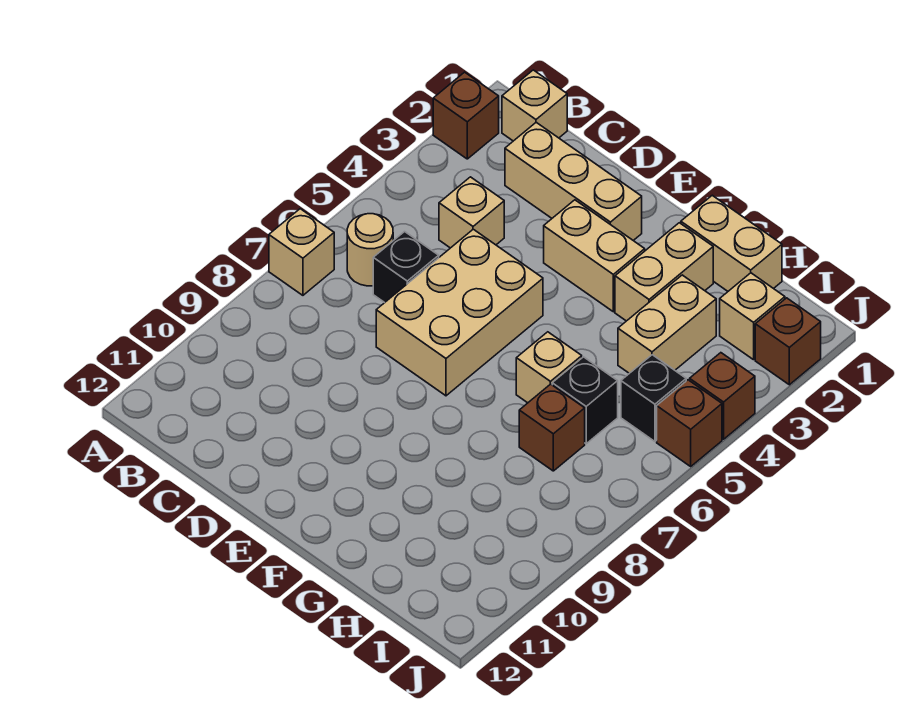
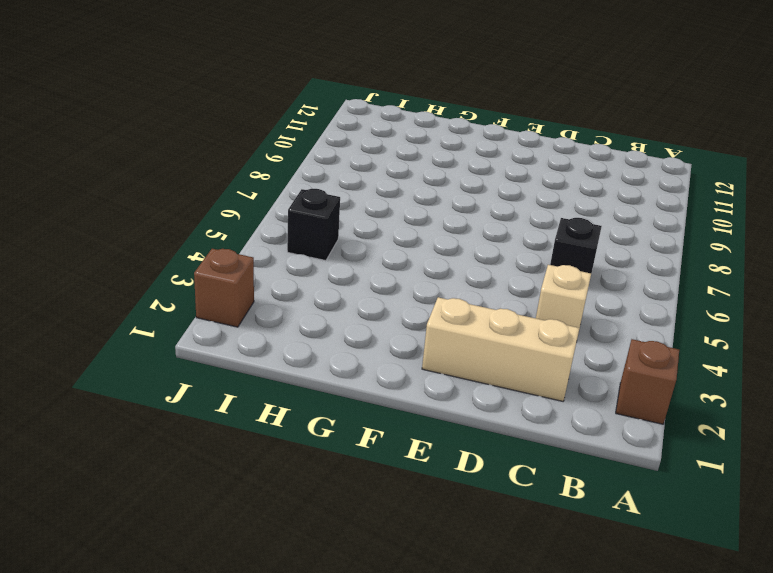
none -> tan 1x1 brick [269,209,334,295]
none -> tan 1x1 brick [502,70,567,141]
none -> tan 1x1 round brick [347,214,393,286]

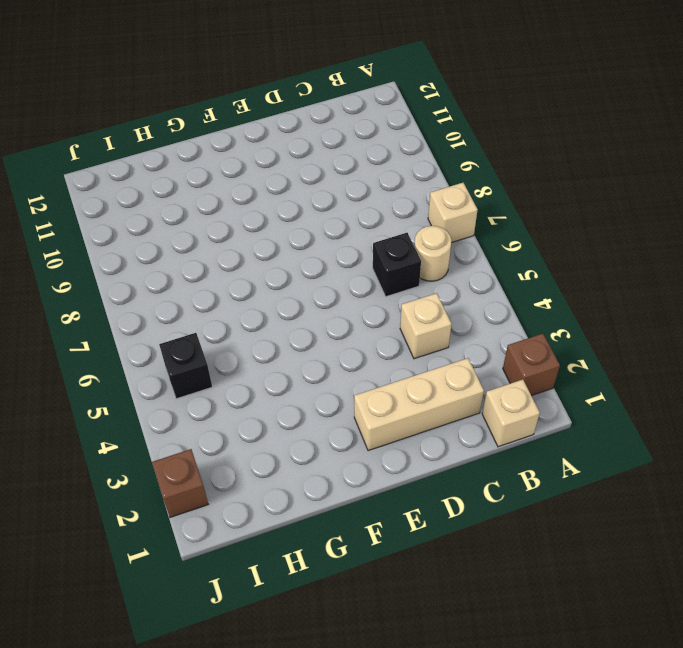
none -> tan 2x3 brick [376,229,543,396]
none -> tan 1x2 brick [544,200,645,312]
none -> tan 1x2 brick [681,195,782,291]

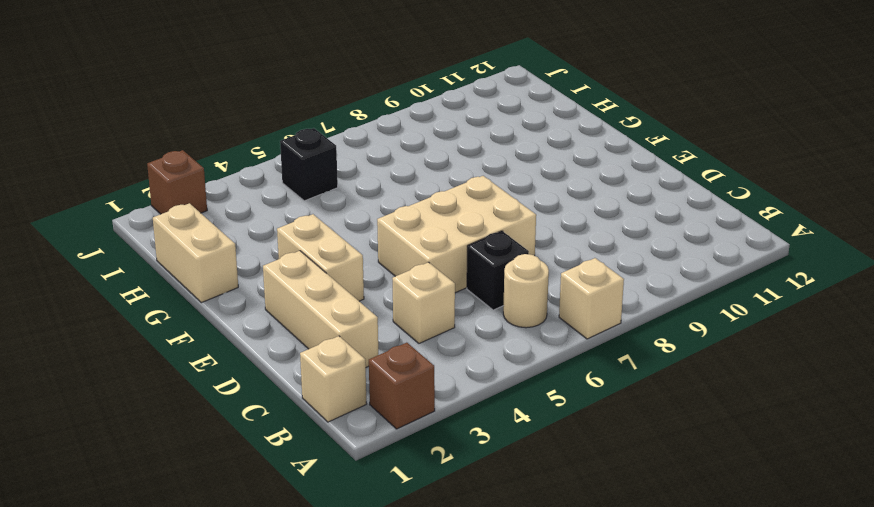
none -> tan 1x2 brick [615,223,713,321]
none -> tan 1x1 brick [516,332,582,403]
none -> tan 1x2 brick [618,275,716,373]

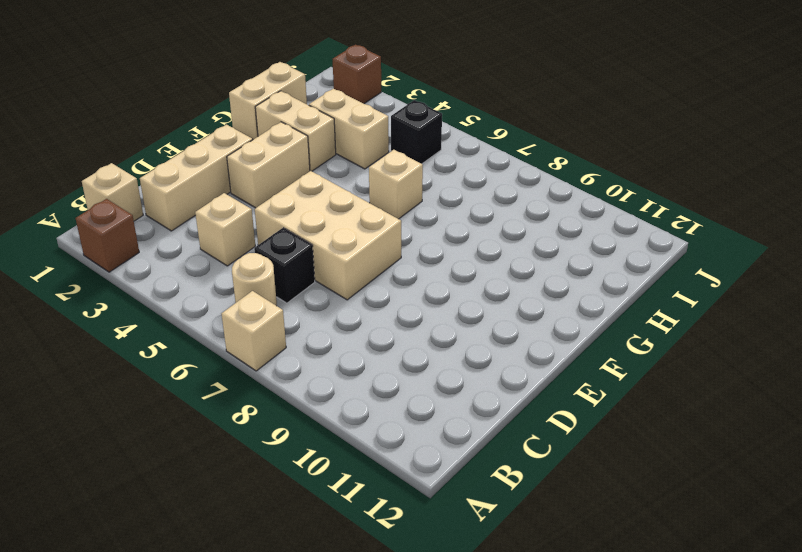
none -> black 1x1 brick [552,357,618,444]
none -> brown 1x1 brick [519,384,585,471]
none -> tan 1x1 brick [720,273,785,360]

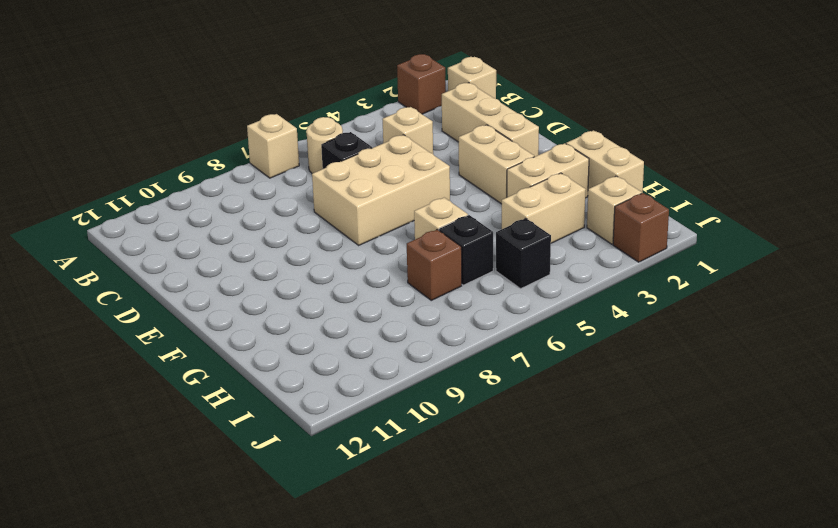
none -> brown 1x1 brick [690,353,755,439]
none -> brown 1x1 brick [657,380,722,466]

